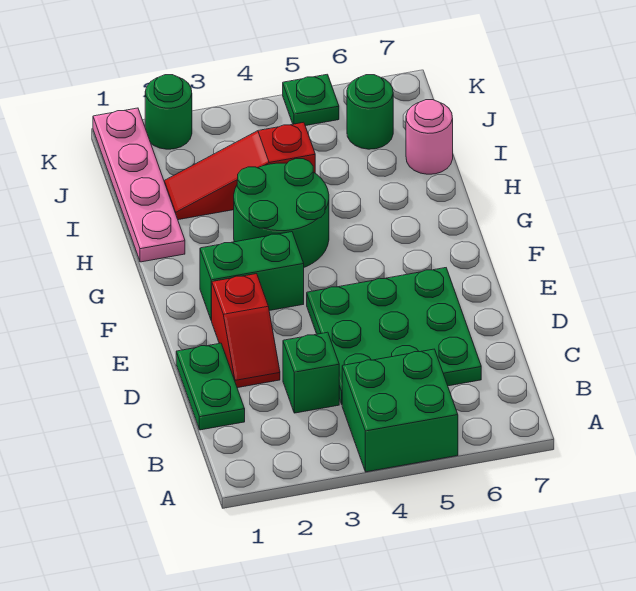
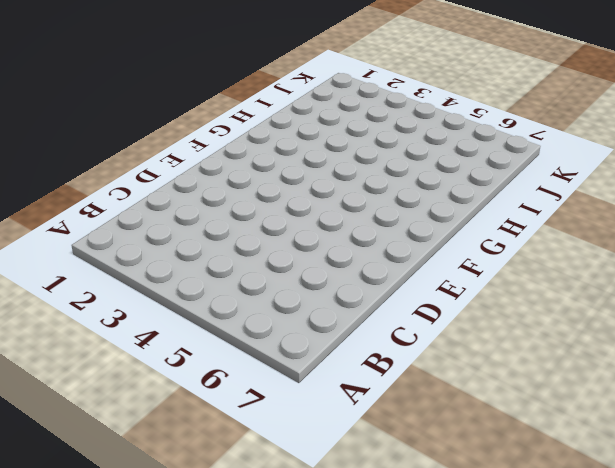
none -> green 2x2 brick [342,349,458,472]
none -> green 1x2 plate [176,343,245,430]
none -> green 1x1 brick [283,332,339,413]

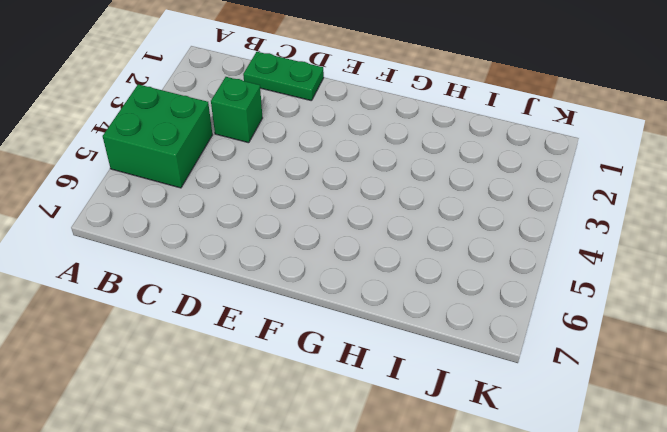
none -> green 3x3 plate [307,268,481,404]
none -> red 1x2 slope [212,274,280,388]
none -> green 1x2 brick [200,232,304,321]

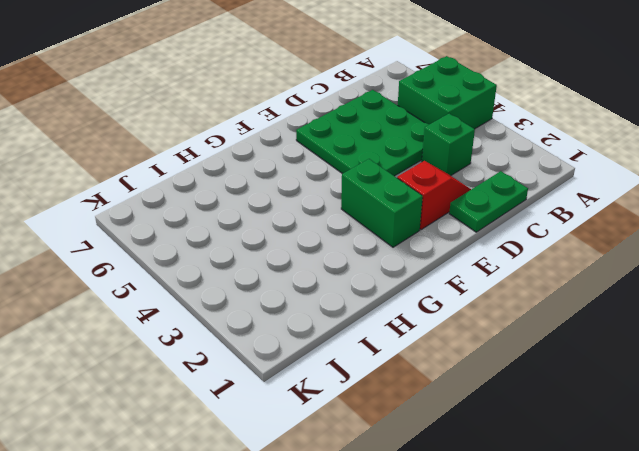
none -> green 2x2 round brick [234,159,329,267]
none -> pink 1x4 plate [93,108,185,262]
none -> red 1x3 slope [164,122,315,220]

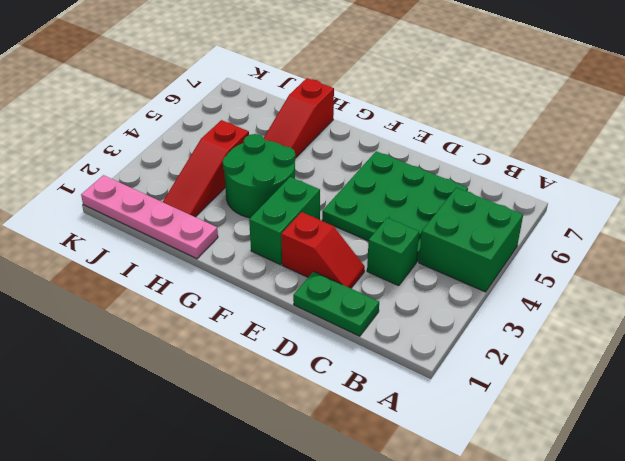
red 1x3 slope [264,78,334,158] -> none
none -> pink 1x1 round brick [406,100,453,174]
none -> green 1x1 round brick [347,75,393,149]
none -> green 1x1 round brick [145,75,192,149]

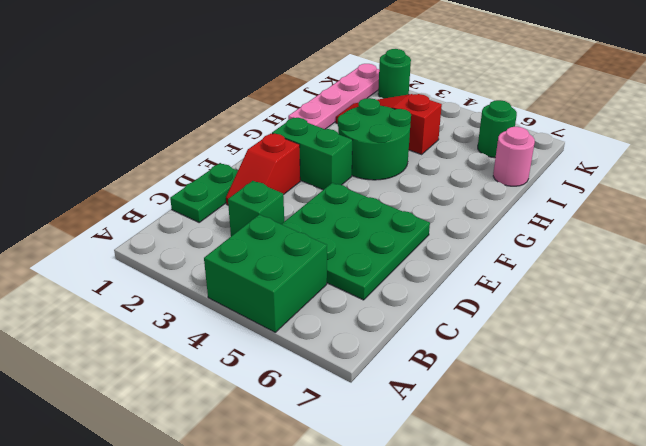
none -> green 1x1 plate [283,74,339,126]

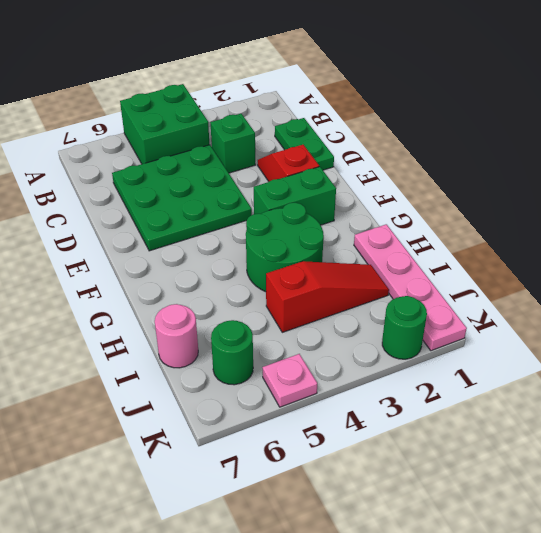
pink 1x1 plate [262,354,317,407] -> green 1x1 plate [283,74,339,126]

